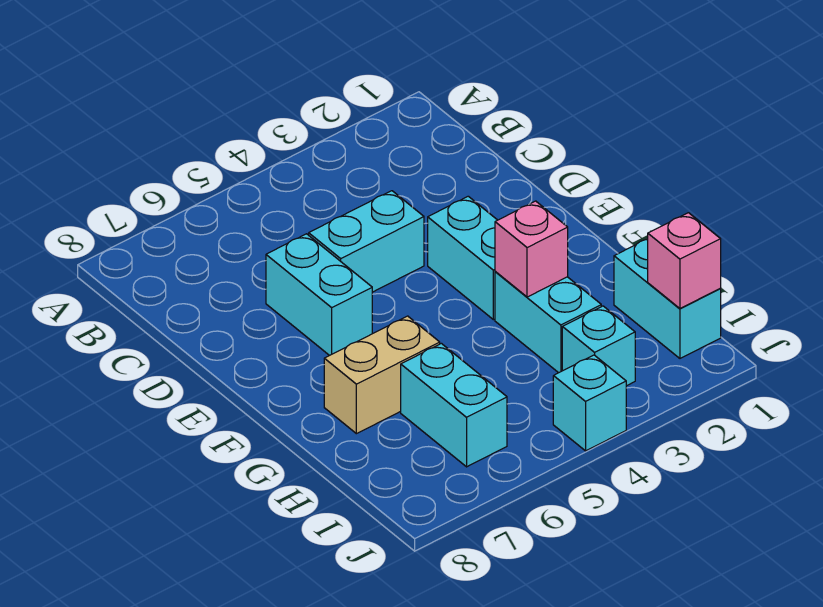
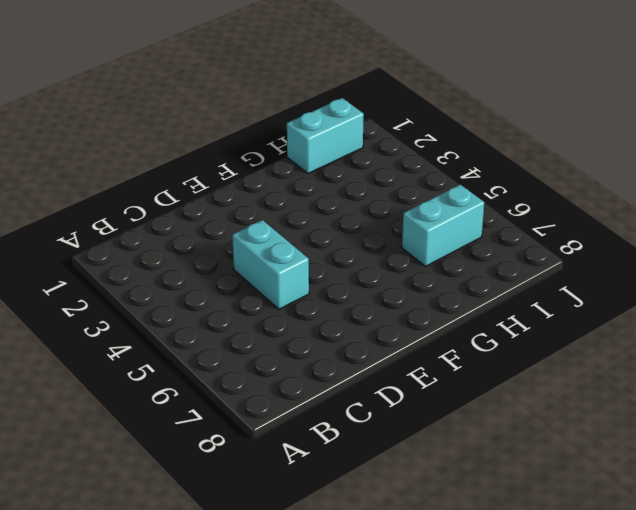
none -> cyan 1x2 brick [266,234,372,356]
none -> cyan 1x2 brick [428,196,497,320]

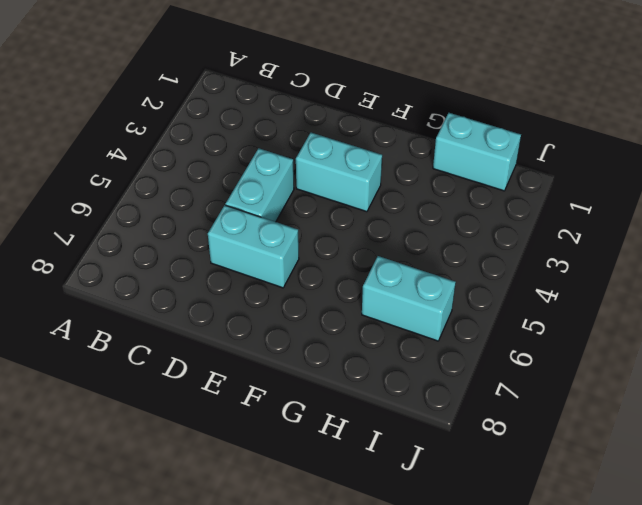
none -> cyan 1x2 brick [495,272,601,373]
none -> tan 1x2 brick [324,316,440,434]

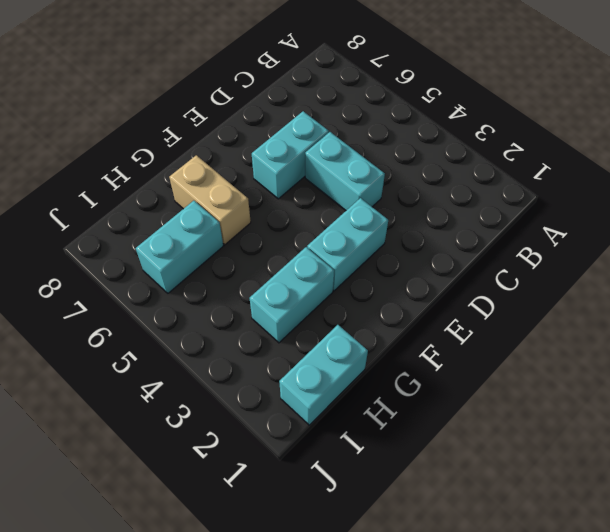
none -> cyan 1x1 brick [562,306,635,386]
none -> cyan 1x1 brick [553,355,626,451]

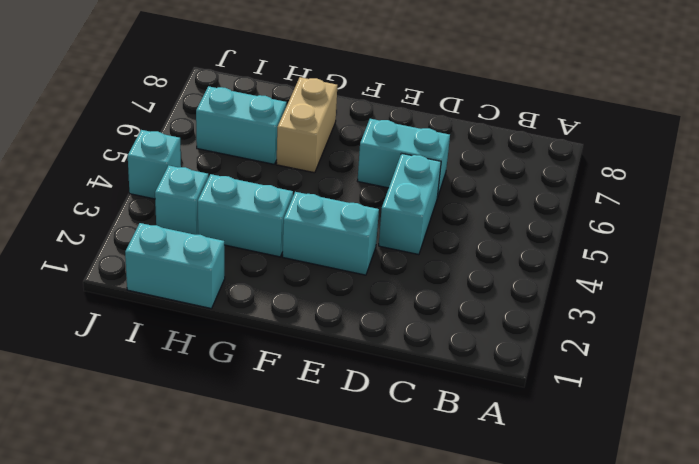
none -> pink 1x1 brick [495,201,568,297]
none -> pink 1x1 brick [648,213,721,308]

